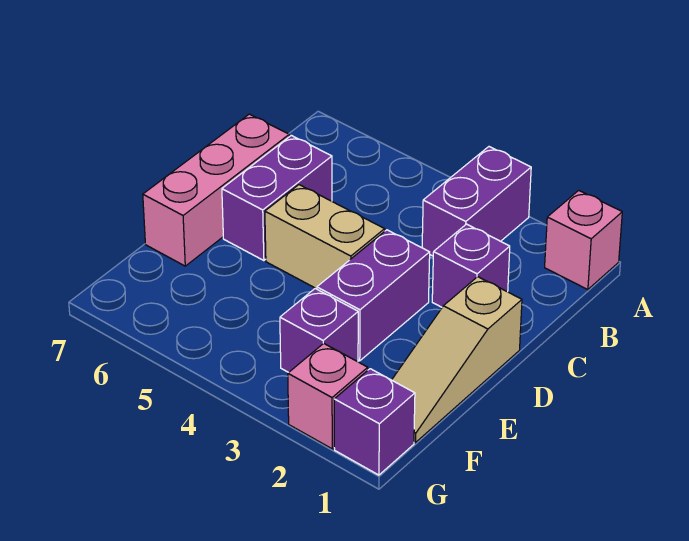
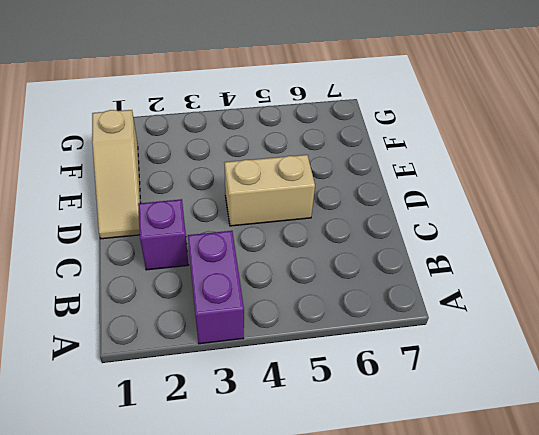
tan 1x3 slope [92,110,141,239] -> tan 1x3 slope turned to [392,277,522,442]
none -> pink 1x1 brick [545,190,622,290]
none -> purple 1x2 brick [222,135,332,261]

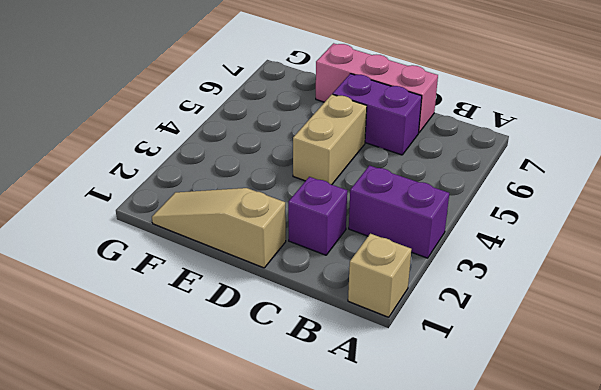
tan 1x1 brick [348,234,412,317] -> pink 1x1 brick [545,190,622,290]
none -> purple 1x2 brick [317,230,430,361]
none -> purple 1x1 brick [280,288,358,372]

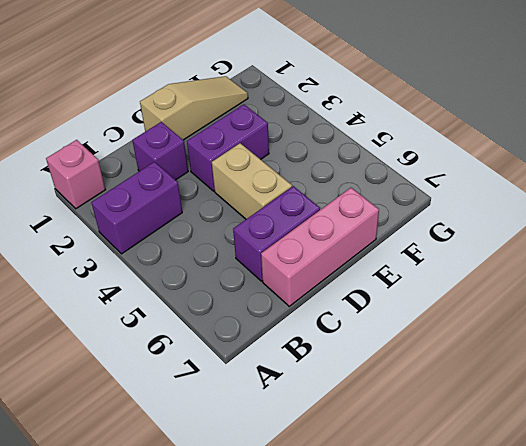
none -> purple 1x1 brick [280,288,358,372]
none -> purple 1x1 brick [334,369,415,475]

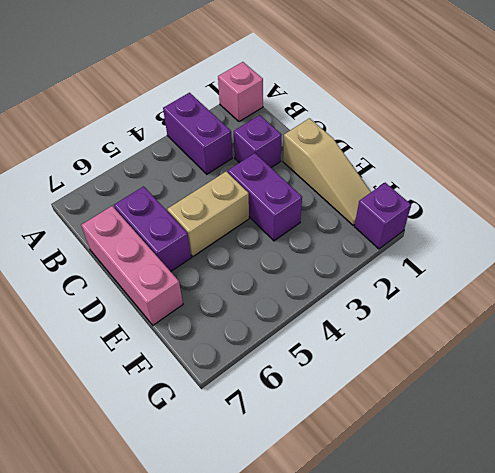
none -> purple 1x1 brick [280,288,358,372]
none -> pink 1x1 brick [288,343,368,449]

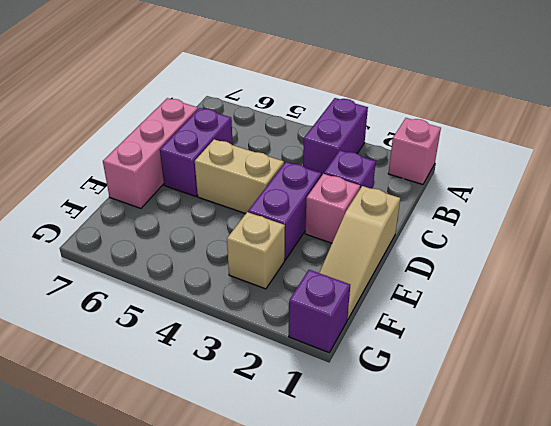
pink 1x1 brick [305,174,360,243] -> pink 1x1 brick moved to [288,343,368,449]
tan 1x1 brick [227,212,285,289] -> purple 1x1 brick [280,288,358,372]

